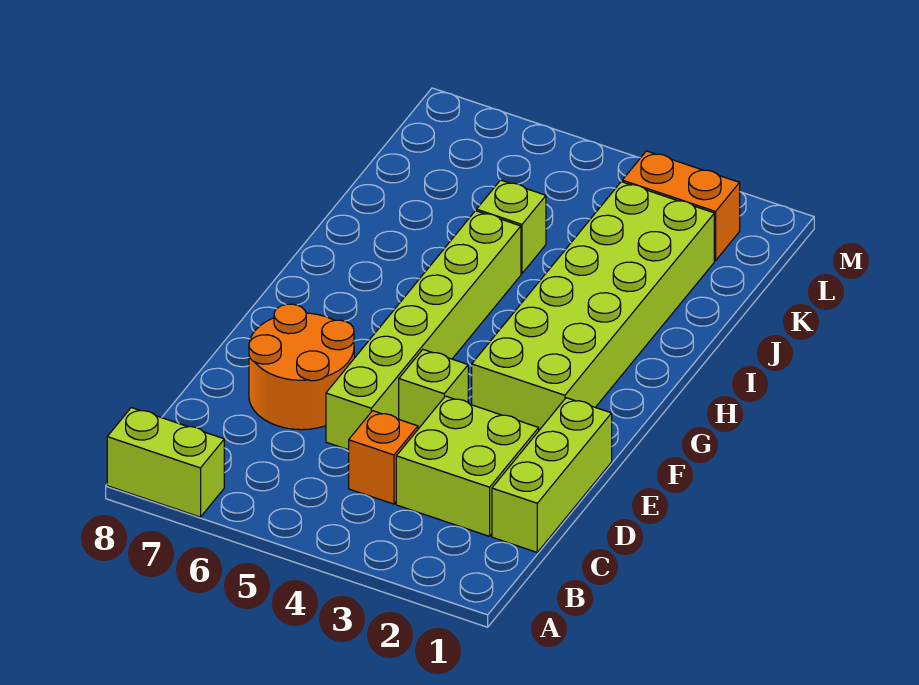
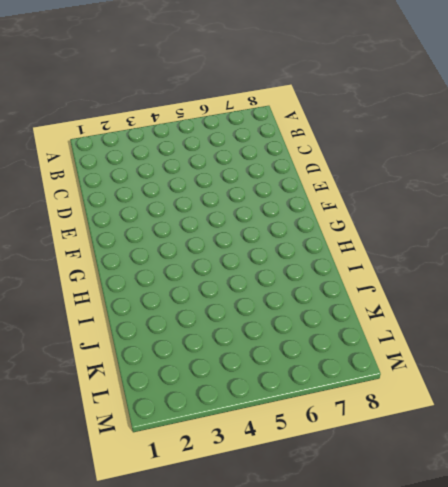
none -> lime 1x2 brick [107,408,224,517]
none -> lime 1x3 brick [492,398,612,552]

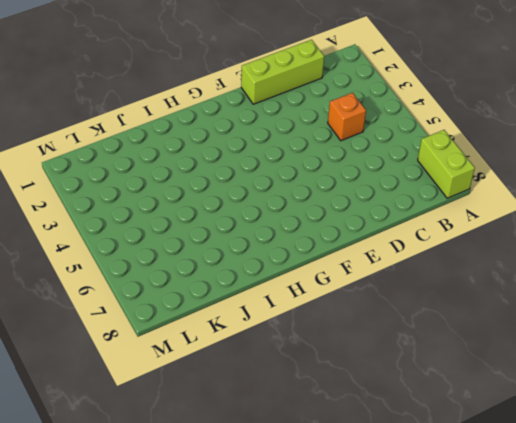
none -> lime 2x2 brick [396,396,539,536]
none -> lime 1x6 brick [326,211,521,450]

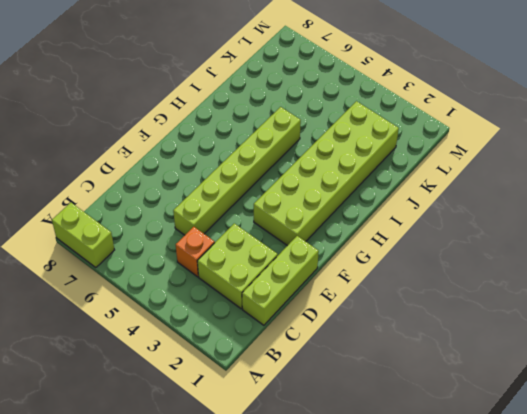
none -> orange 2x2 round brick [249,304,354,430]
none -> lime 1x1 brick [399,350,468,429]

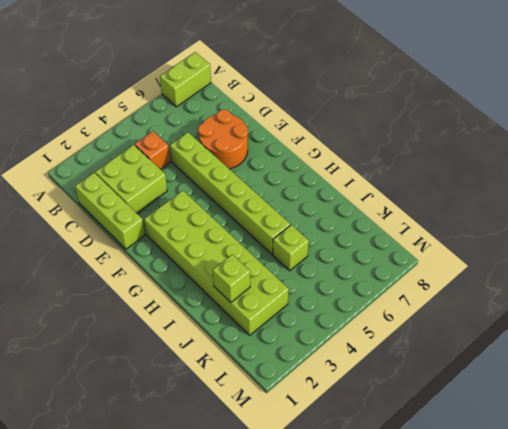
lime 1x1 brick [213,254,250,302] -> lime 1x1 brick moved to [399,350,468,429]
none -> orange 1x2 brick [622,151,740,261]

